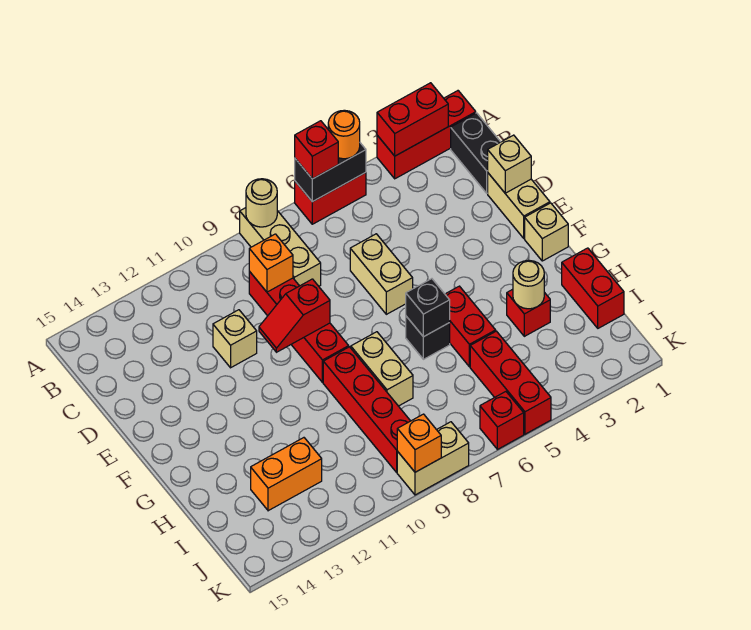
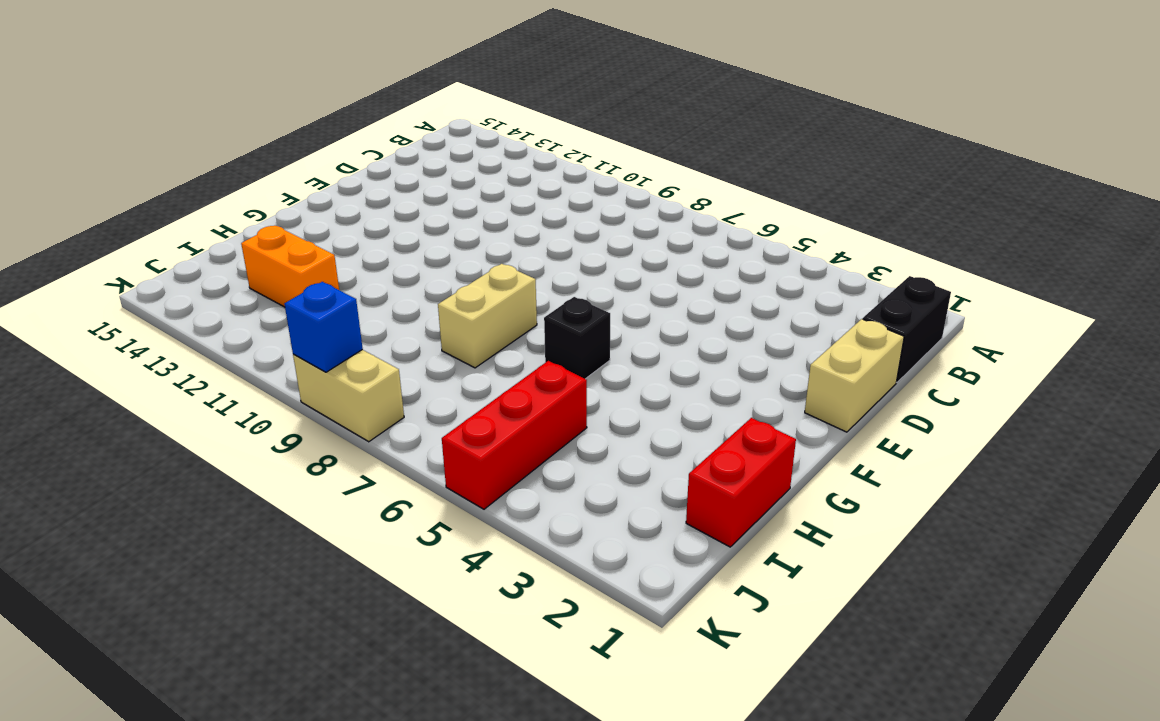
blue 1x1 brick [285,282,363,372] -> orange 1x1 brick [397,414,441,472]
none -> red 1x3 brick [377,91,476,179]
none -> red 1x2 brick [295,172,366,224]
none -> tan 1x3 brick [240,208,321,286]
none -> red 1x4 brick [249,271,349,382]

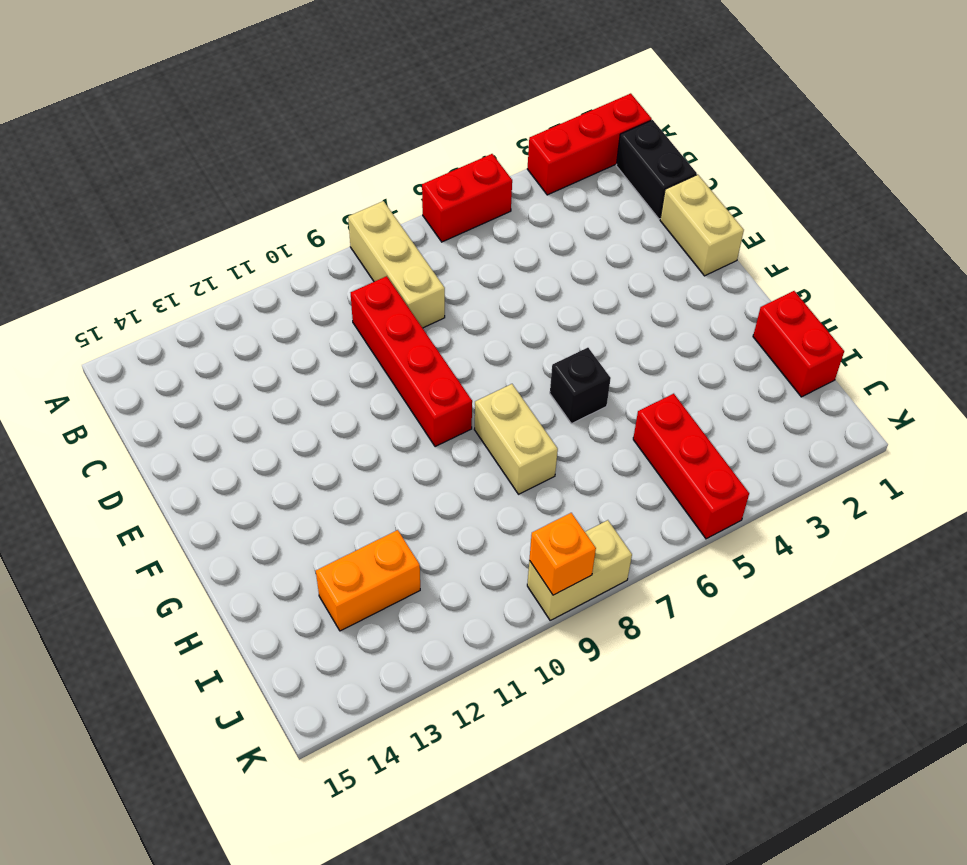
none -> tan 1x2 brick [350,234,413,314]
none -> tan 1x1 brick [213,310,257,368]
none -> tan 1x1 brick [525,203,568,261]
none -> red 1x2 brick [445,286,496,367]

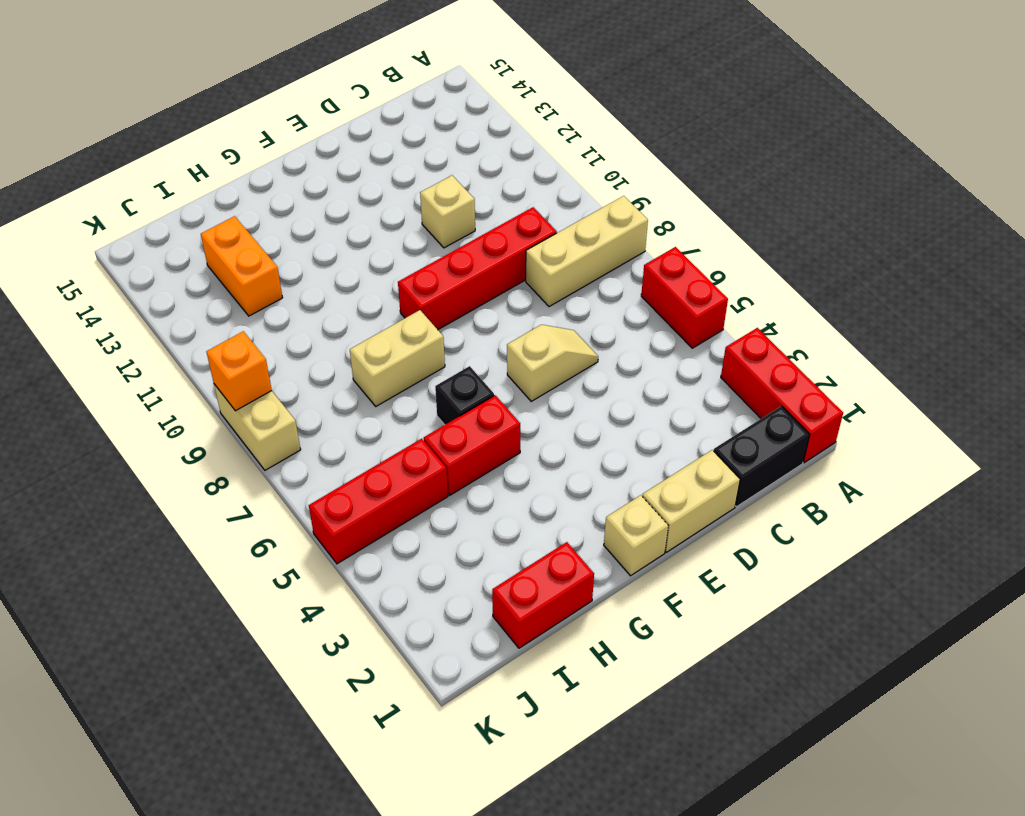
tan 1x2 slope [507,325,598,401] -> tan 1x2 brick [350,234,413,314]
none -> red 1x4 brick [323,347,410,472]
none -> red 1x1 brick [507,289,550,336]
none -> red 1x1 brick [480,392,524,449]
none -> red 1x2 brick [377,83,448,156]

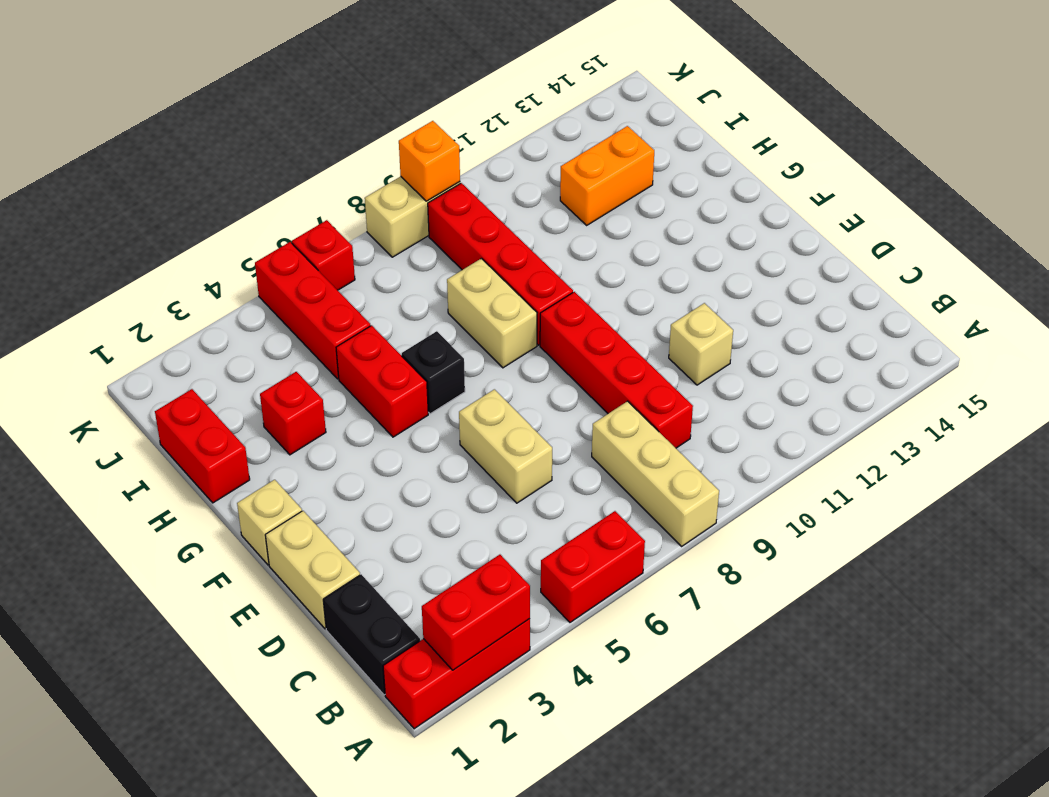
none -> black 1x2 brick [295,143,366,202]
none -> tan 1x1 round brick [246,179,277,227]
none -> orange 1x1 brick [249,234,293,292]
none -> tan 1x1 brick [488,135,531,193]

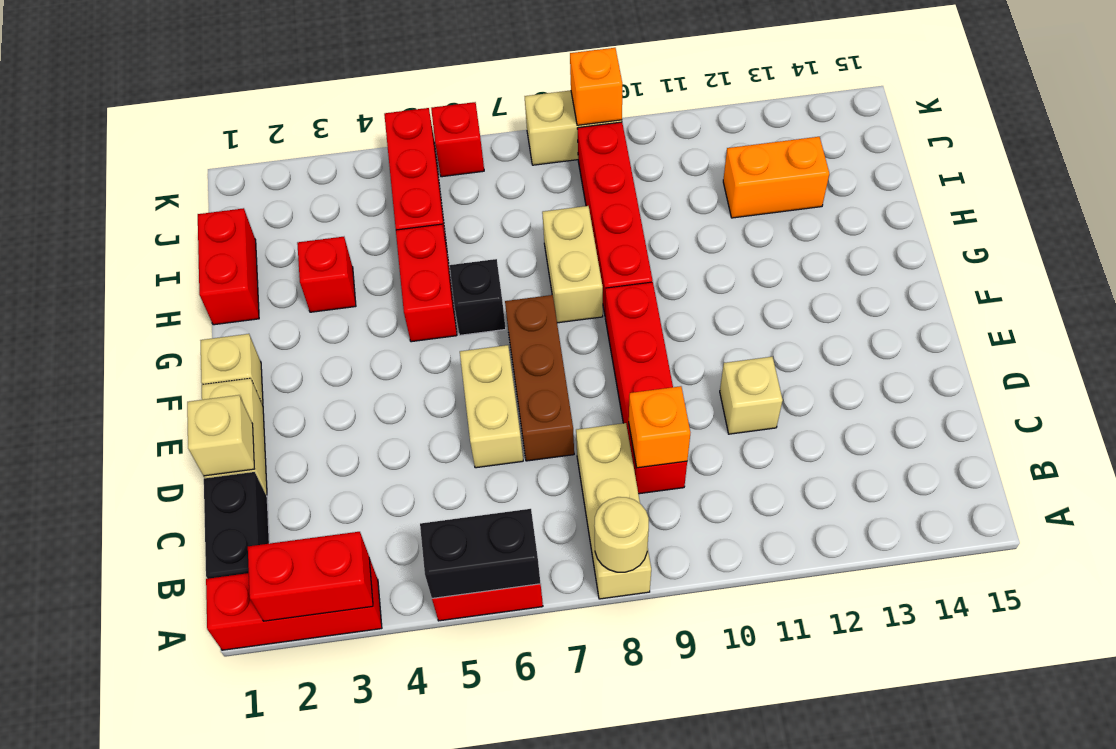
brown 1x3 brick [505,295,574,461] -> none
none -> red 1x2 slope [259,279,330,352]
none -> black 1x1 brick [406,279,450,337]
none -> tan 1x1 round brick [513,260,544,309]
none -> orange 1x1 round brick [328,110,360,159]

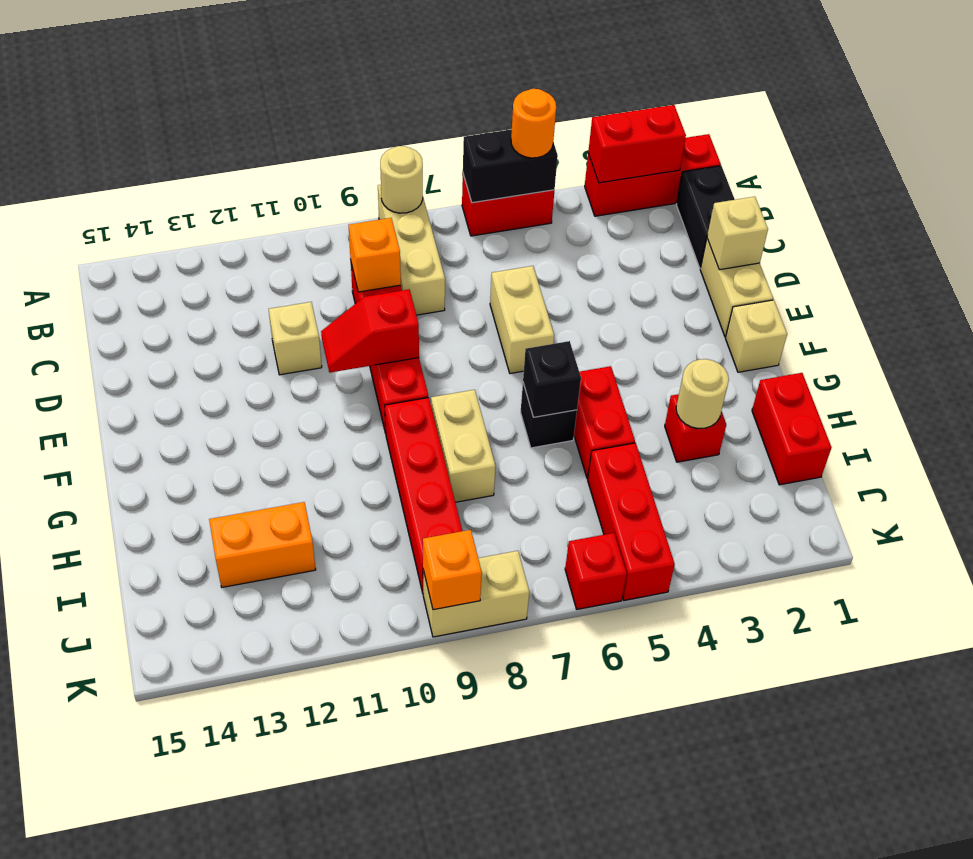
none -> red 1x1 brick [295,121,338,179]

